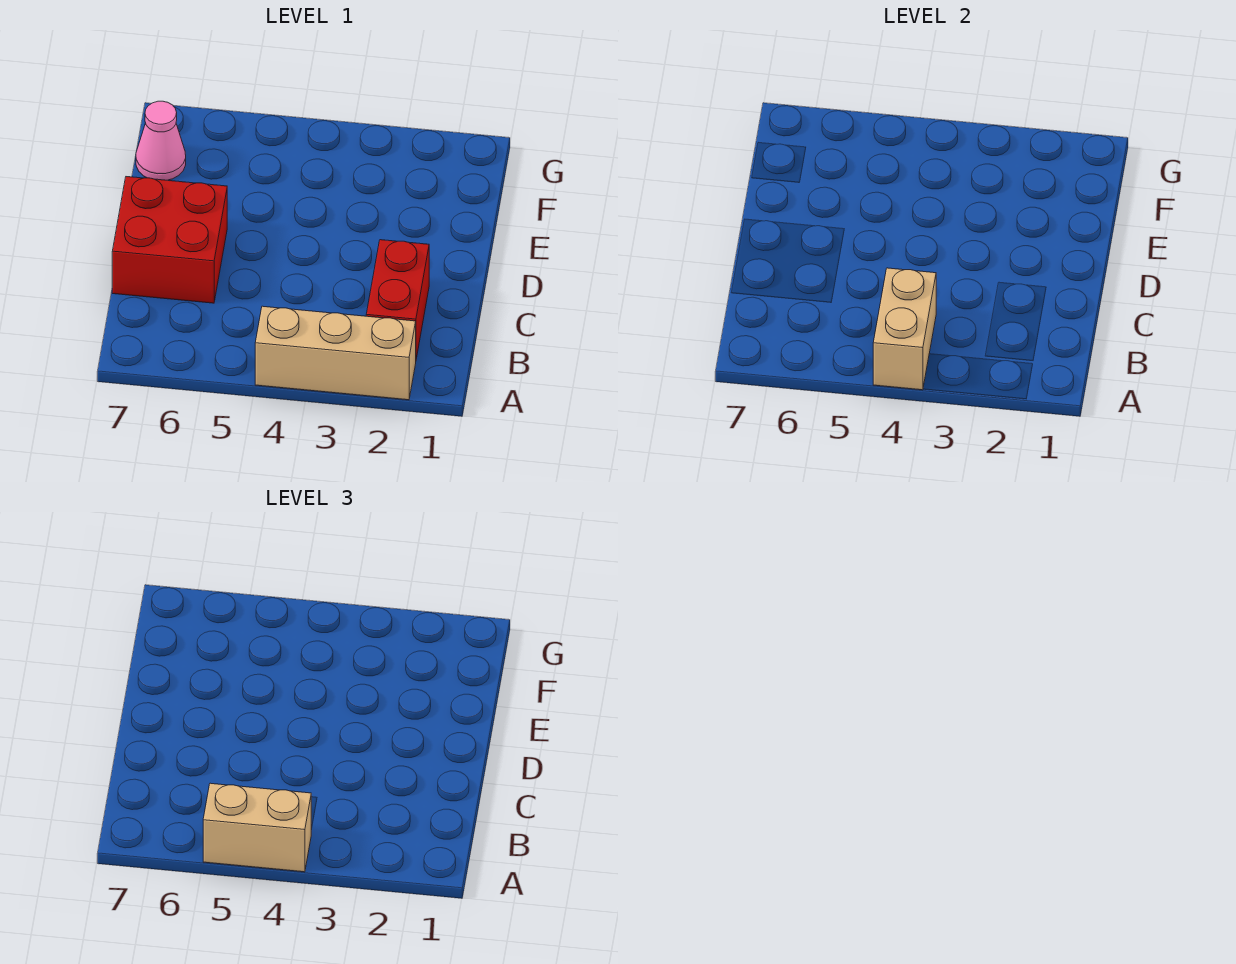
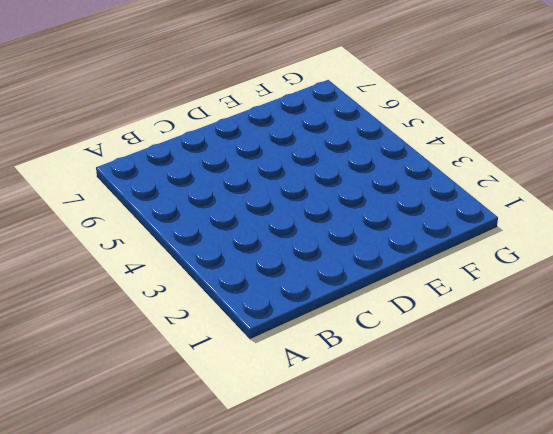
none -> tan 1x3 brick [255,306,416,400]
none -> red 1x2 brick [366,240,429,359]

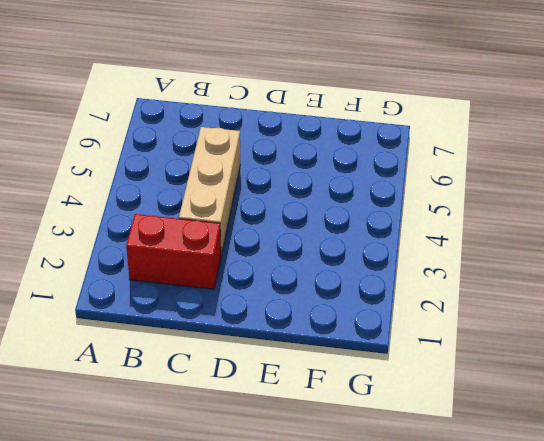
tan 1x3 brick [179,127,240,255] -> tan 1x3 brick moved to [255,306,416,400]
none -> red 2x2 brick [112,177,227,303]
none -> pink 1x1 cone [136,101,186,180]

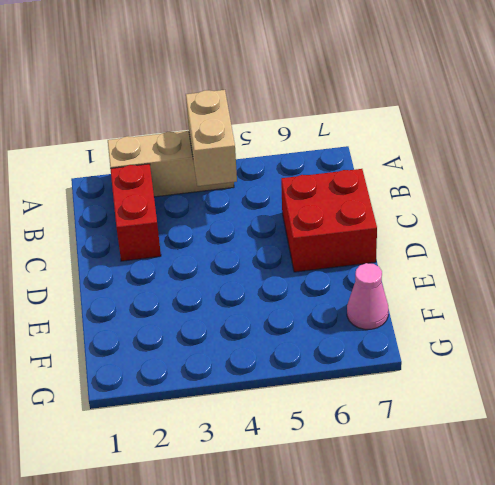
none -> tan 1x2 brick [203,783,311,872]

